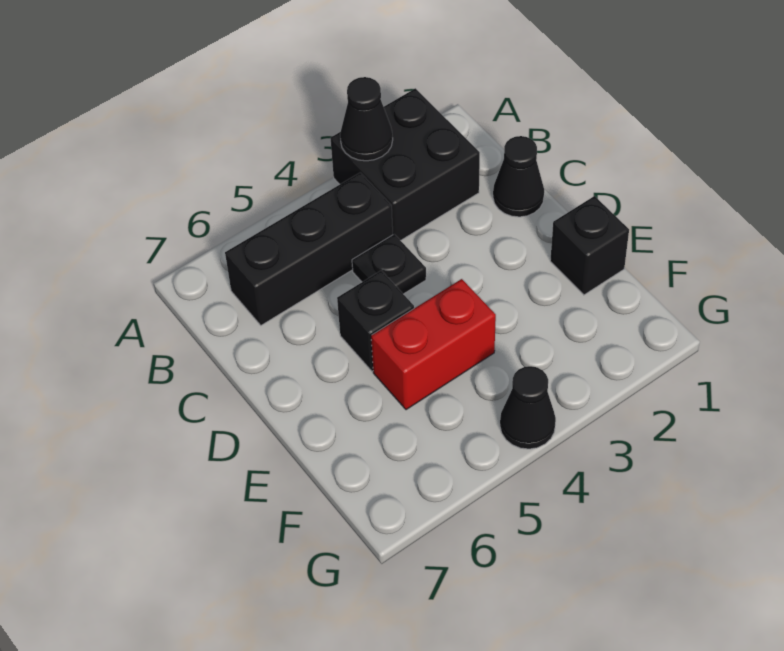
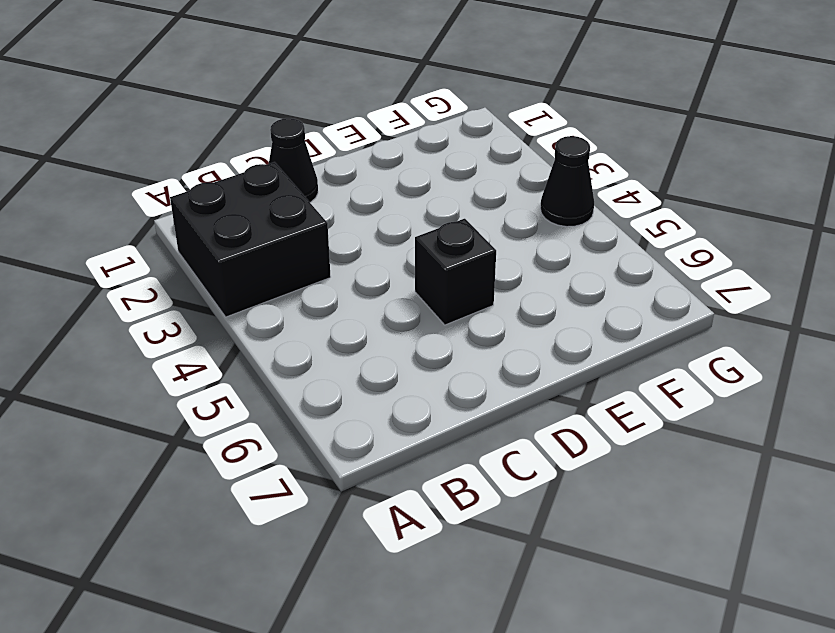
none -> black 1x3 brick [225,173,393,325]
none -> black 1x1 plate [352,234,426,294]

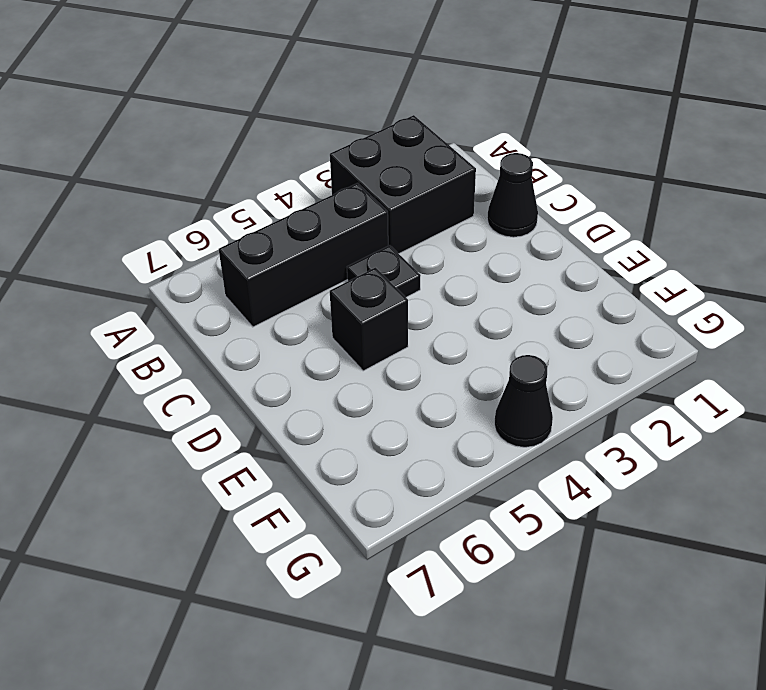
none -> black 1x1 brick [550,196,629,295]
none -> red 1x2 brick [371,279,496,410]

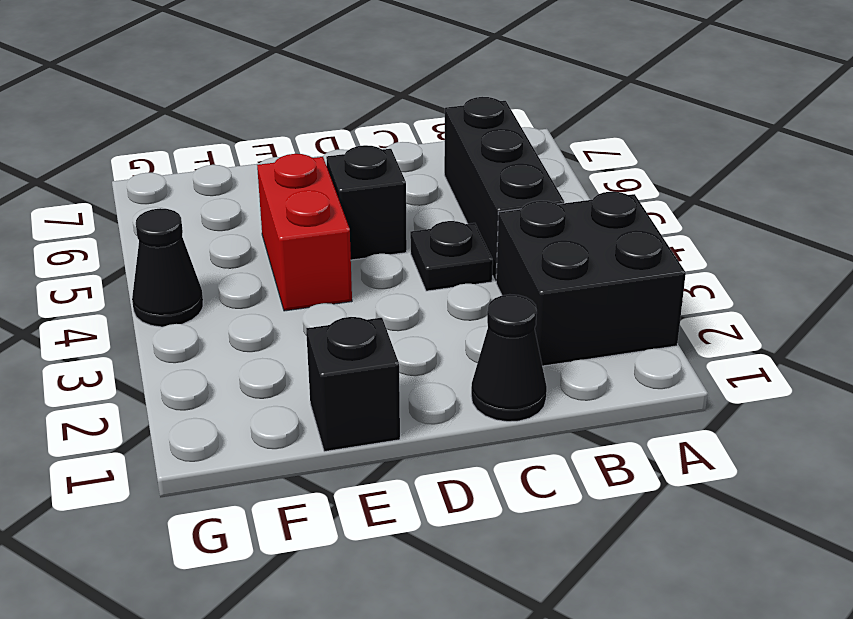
none -> black 1x1 cone [340,77,393,161]

